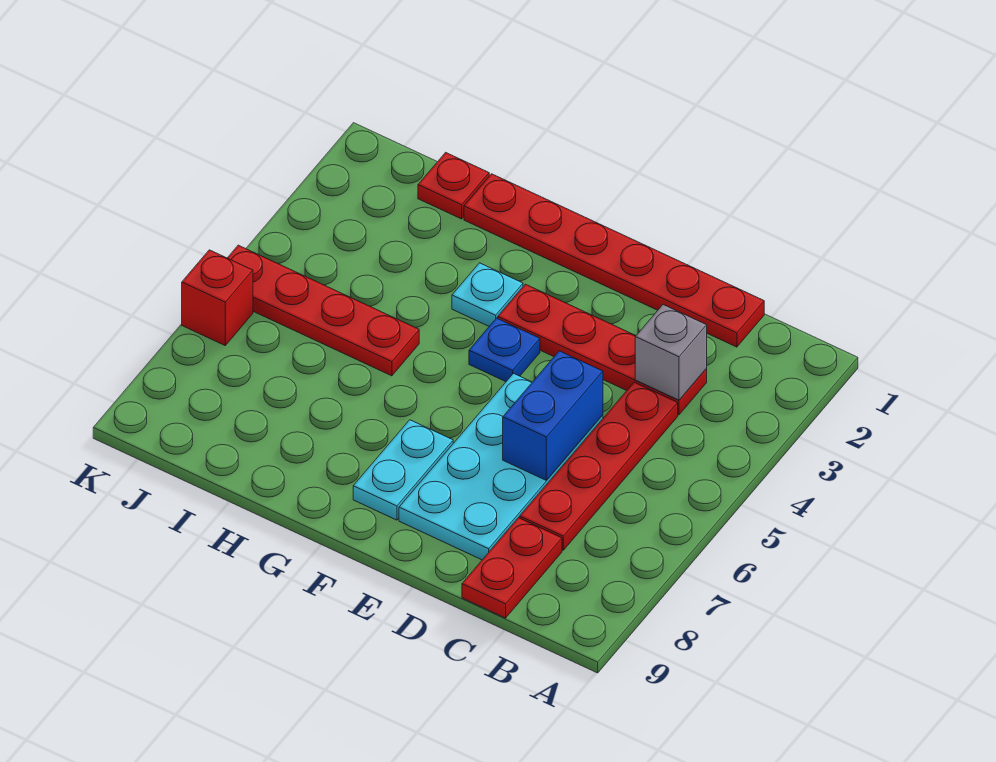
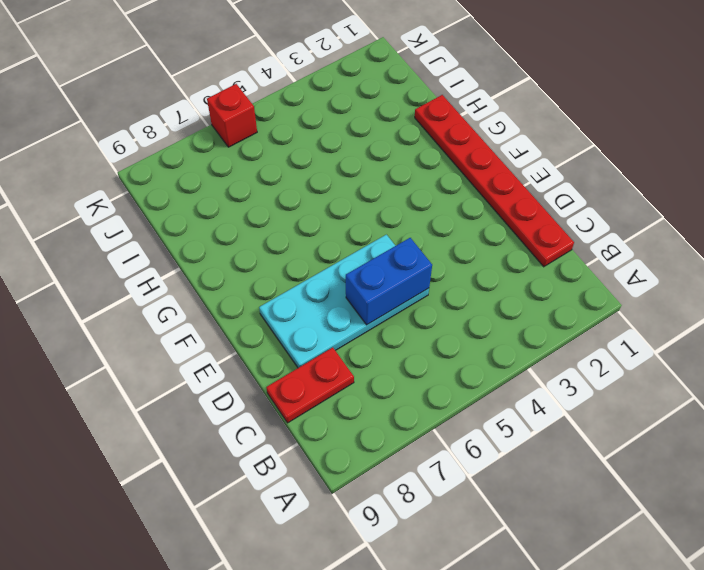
none -> red 1x4 plate [498,284,707,415]
none -> red 1x4 plate [520,382,678,550]
none -> blue 1x1 plate [469,318,540,382]

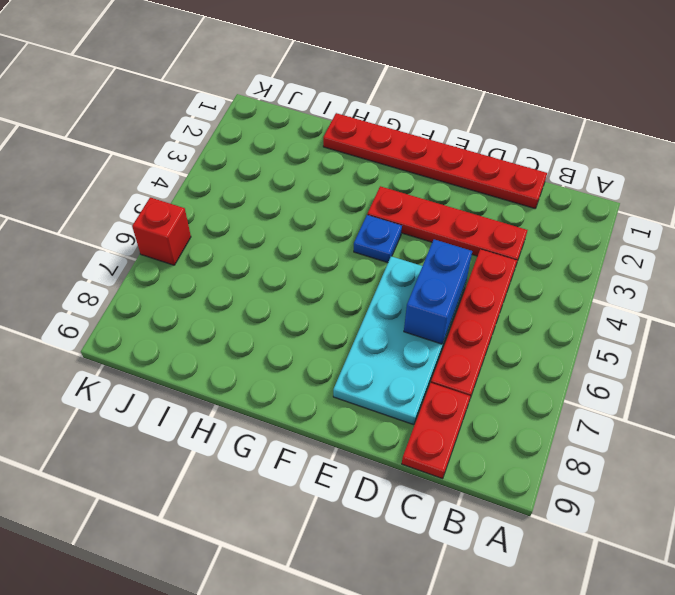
none -> cyan 1x2 plate [353,420,453,520]
none -> cyan 1x1 plate [452,263,523,326]
none -> red 1x4 plate [228,245,419,376]

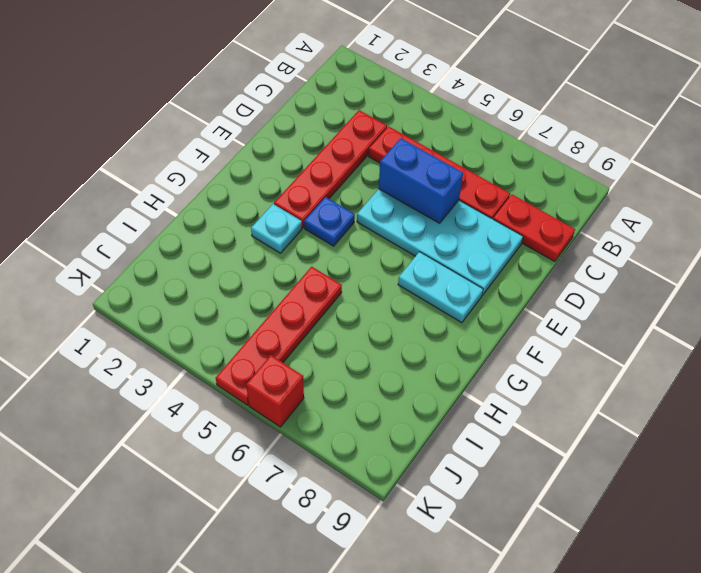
none -> red 1x6 plate [464,174,764,347]
none -> red 1x1 plate [418,152,489,219]
none -> grey 1x1 brick [635,305,707,400]

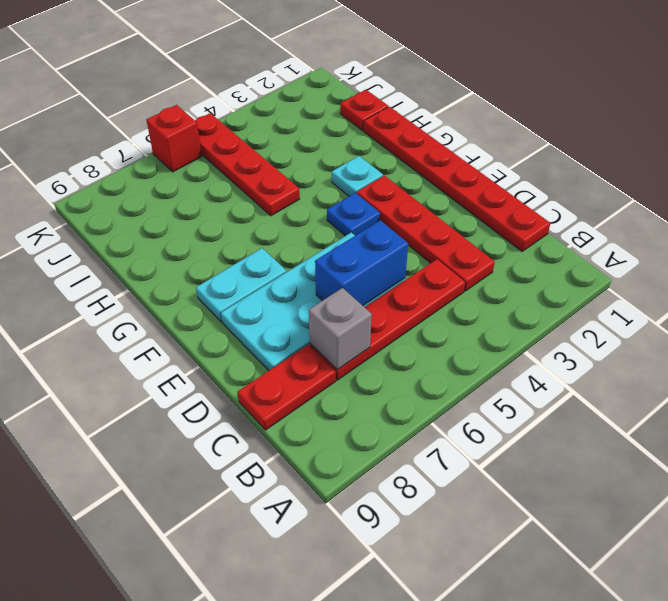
grey 1x1 brick [309,288,372,370] -> grey 1x1 brick moved to [635,305,707,400]

